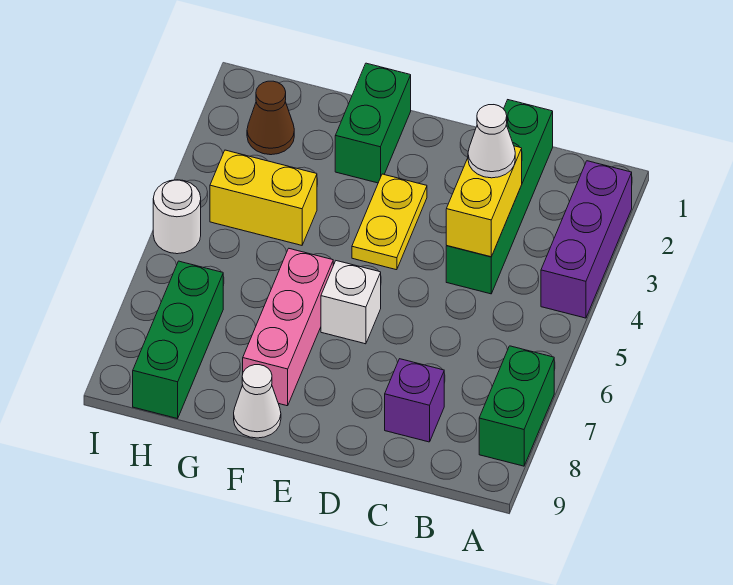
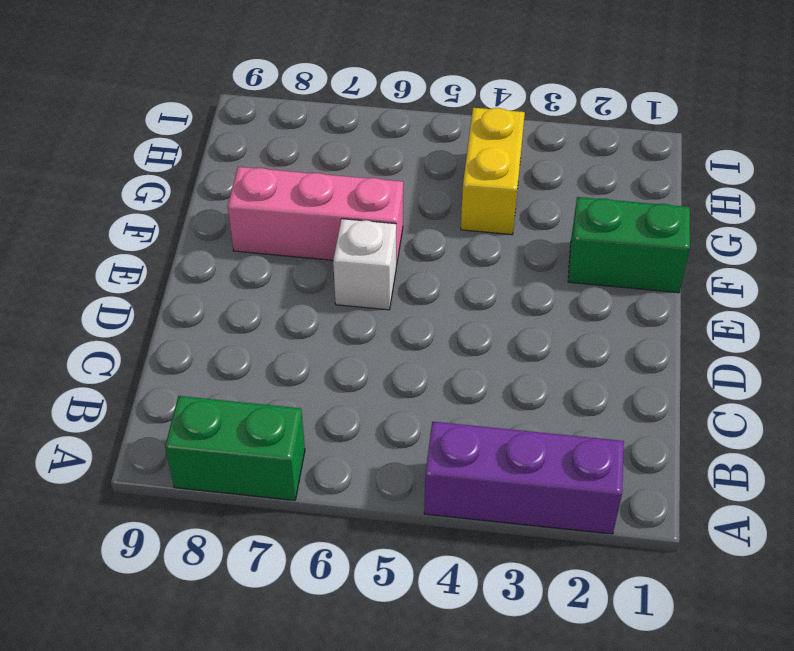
none -> green 1x4 brick [446,100,553,294]
none -> purple 1x1 brick [385,359,444,442]
none -> yellow 1x2 plate [352,174,427,270]

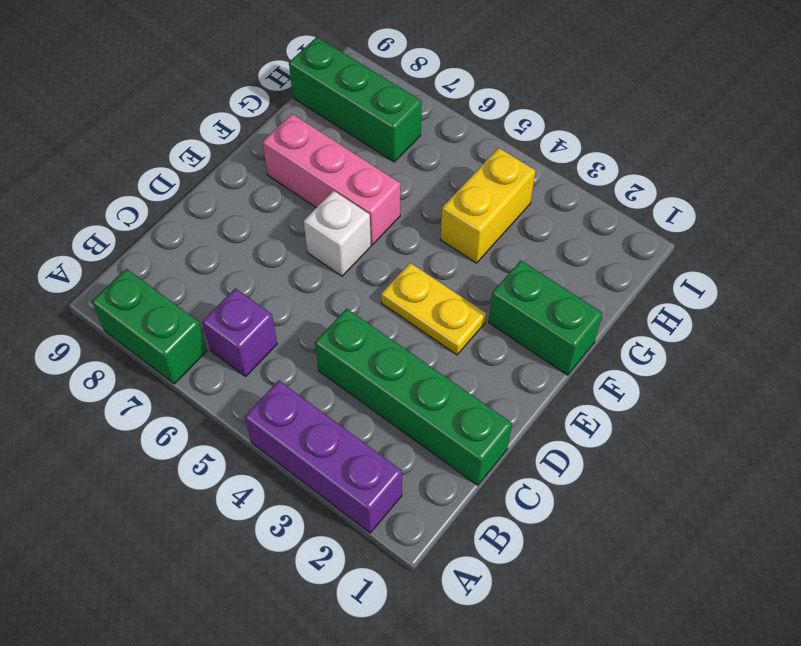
purple 1x1 brick [202,288,277,376] -> purple 1x1 brick moved to [385,359,444,442]
none -> white 1x1 cone [234,365,281,438]
none -> brown 1x1 cone [247,81,294,155]
none -> white 1x1 round brick [153,180,201,254]

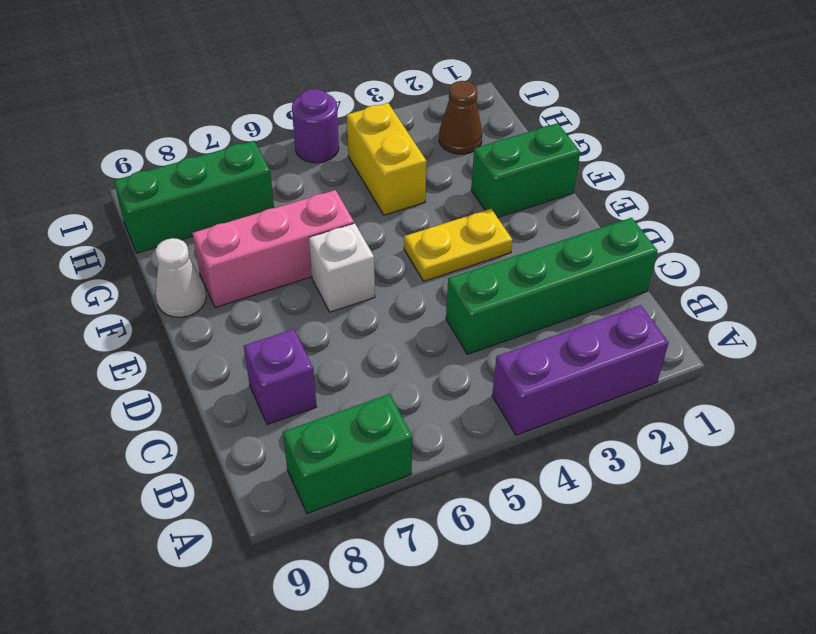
purple 1x1 round brick [292,89,339,163] -> white 1x1 round brick [153,180,201,254]
none -> yellow 1x2 brick [446,146,522,257]
none -> white 1x1 cone [468,105,515,178]

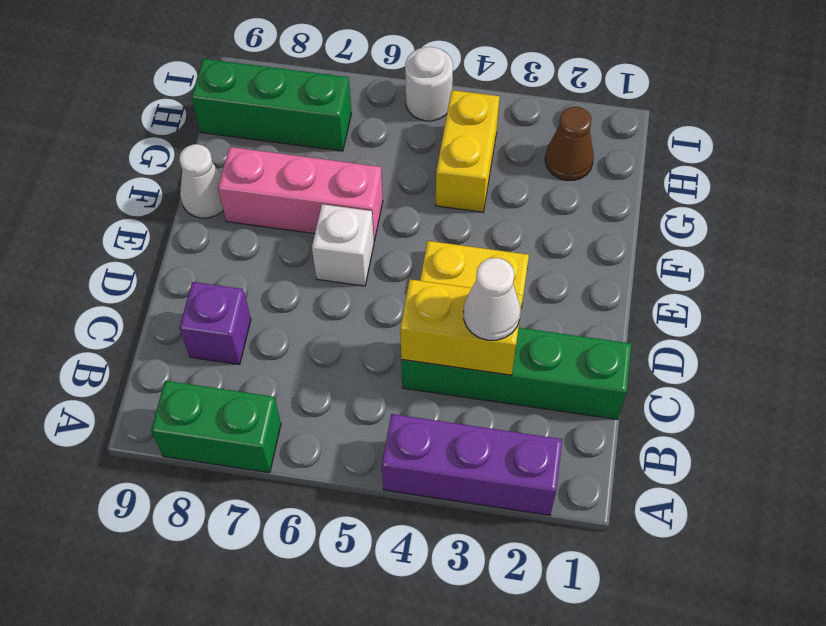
none -> green 1x2 brick [335,63,411,183]

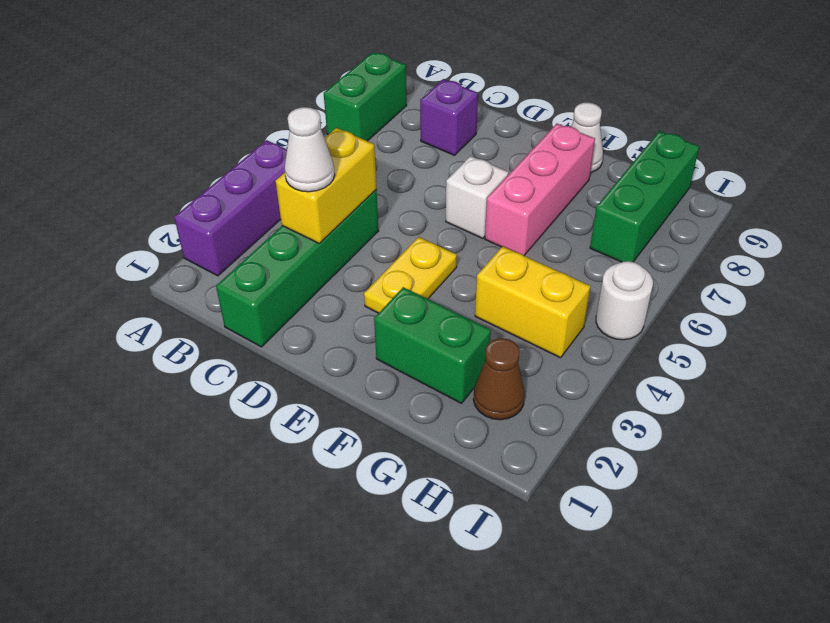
green 1x2 brick [374,287,491,403] -> green 1x2 brick turned to [335,63,411,183]

